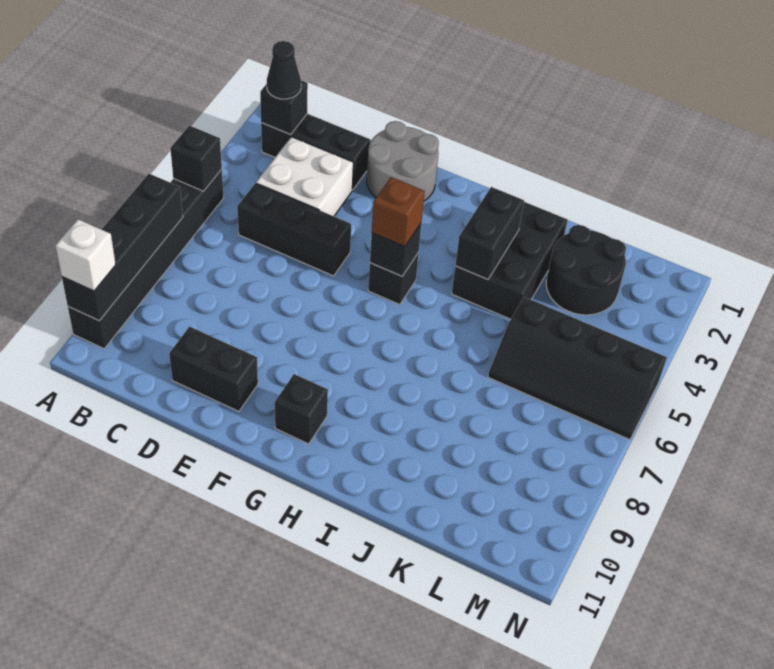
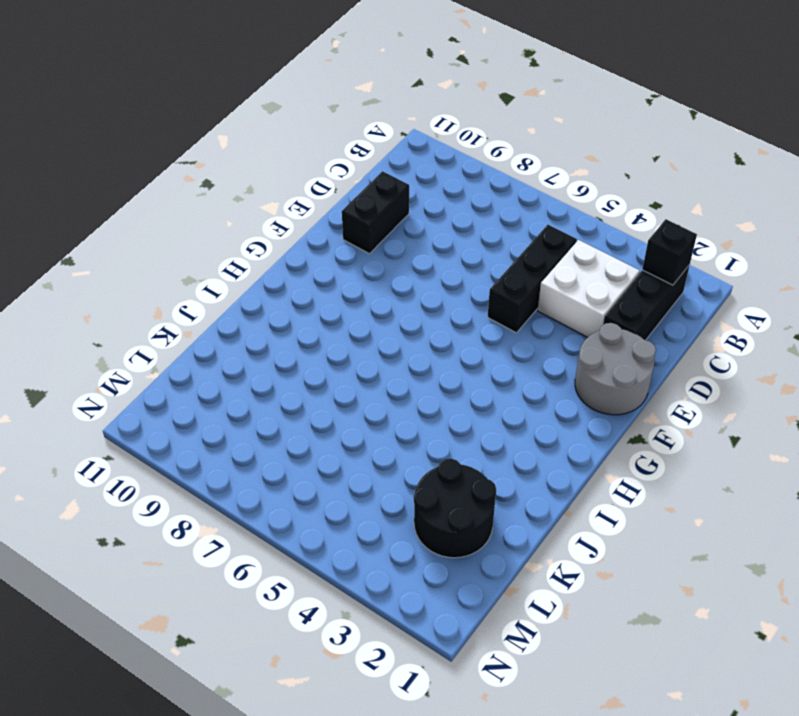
none -> black 1x6 brick [68,169,224,349]
none -> black 1x1 brick [368,252,419,305]
none -> black 1x1 brick [275,374,328,444]

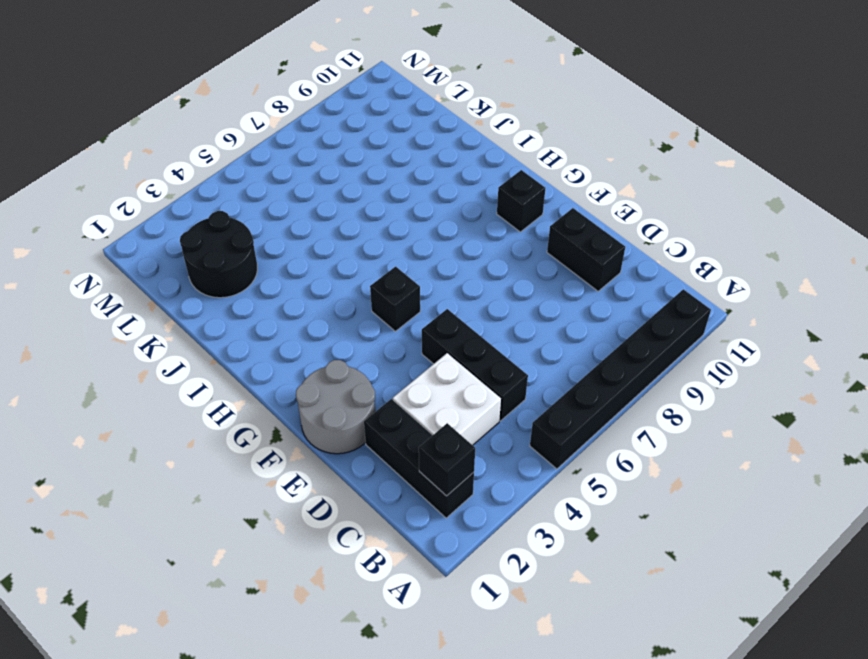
none -> black 2x3 brick [452,202,567,319]
none -> black 2x4 slope [488,297,667,440]
none -> black 1x1 brick [170,126,222,191]

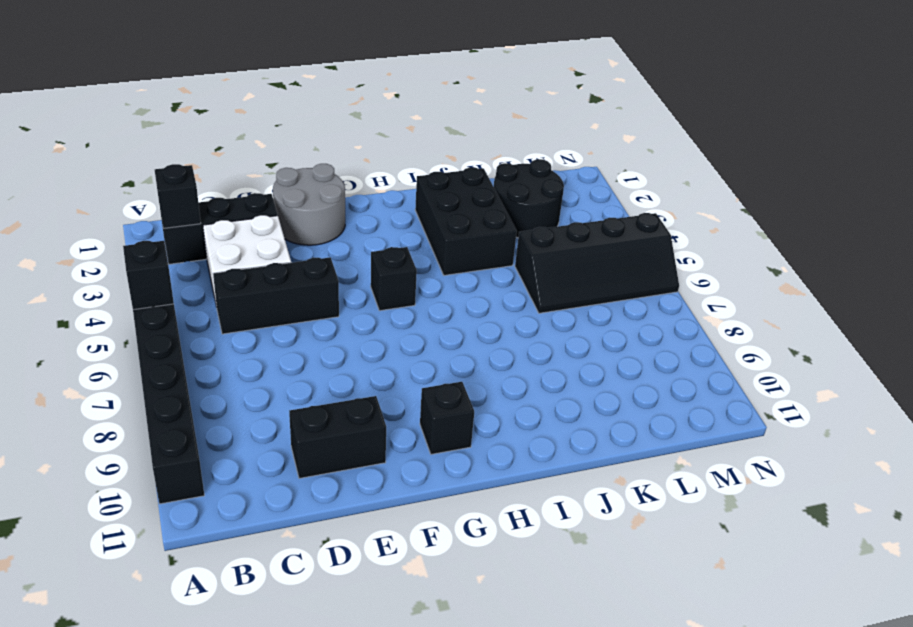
none -> black 1x4 brick [62,174,183,321]
none -> black 1x1 brick [370,224,421,276]
none -> black 1x2 brick [455,187,524,280]

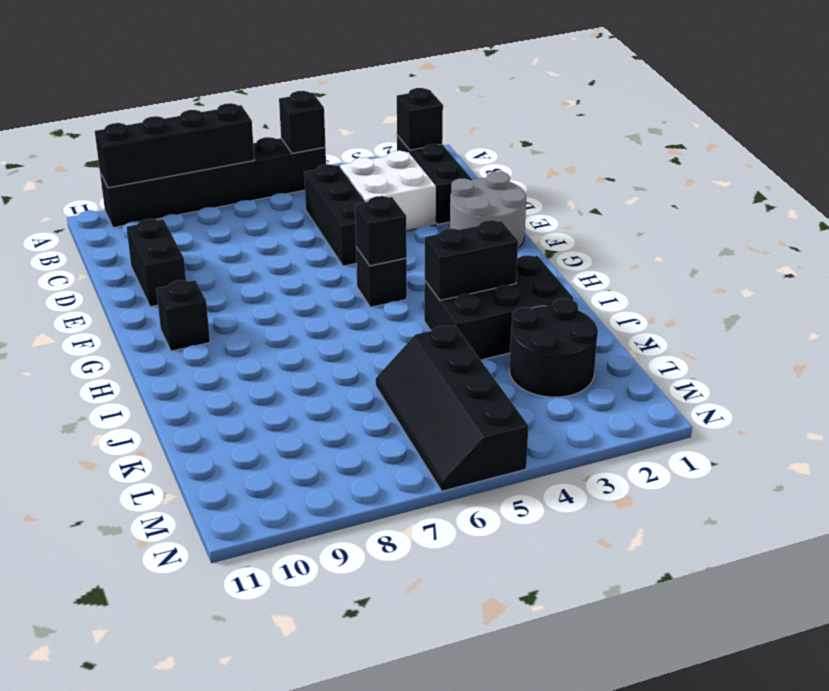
none -> white 1x1 brick [55,219,116,291]
none -> black 1x1 cone [267,41,301,99]
none -> brown 1x1 brick [372,177,425,247]

